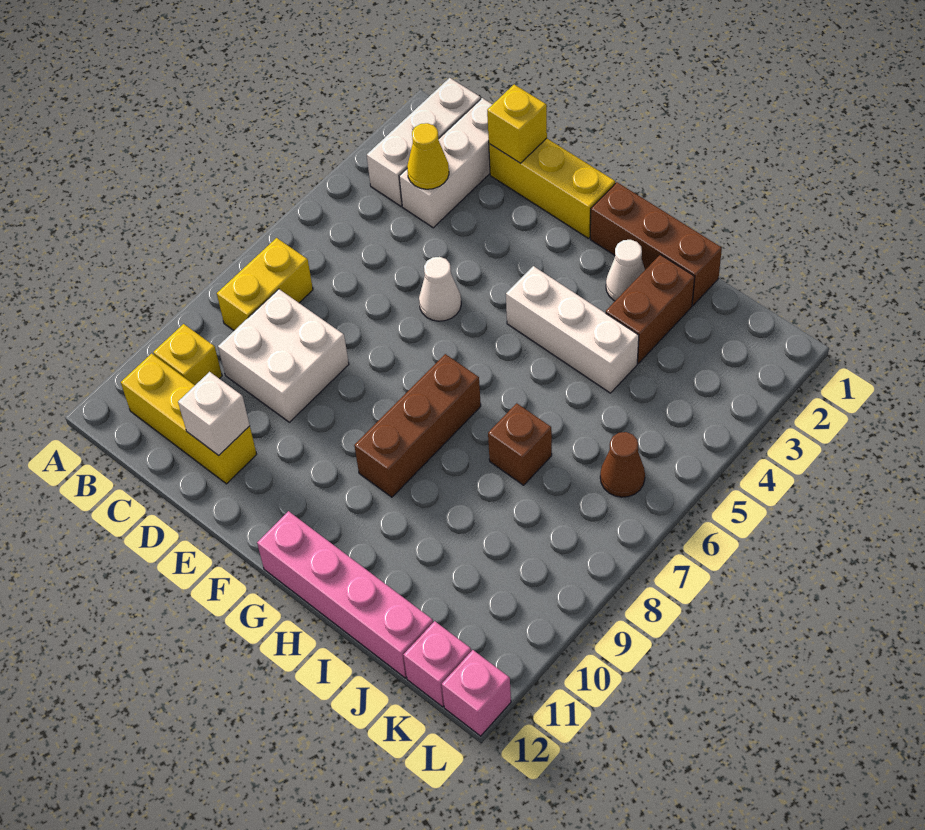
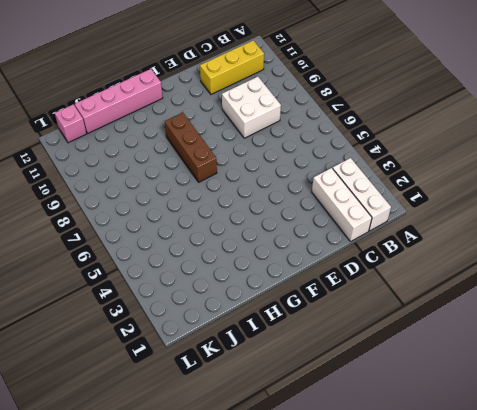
none -> yellow 1x2 brick [217,238,313,330]
none -> yellow 1x1 brick [153,324,222,385]
none -> yellow 1x3 brick [489,138,615,238]

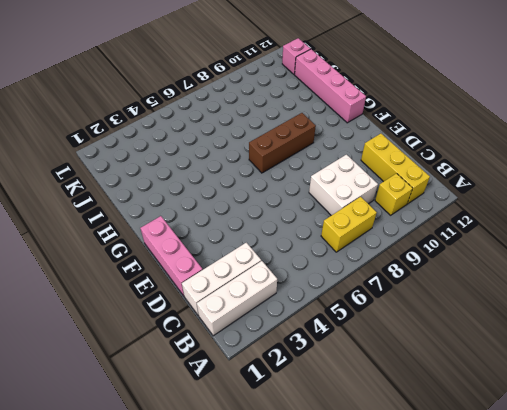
pink 1x3 brick [140,216,203,296] -> yellow 1x3 brick [489,138,615,238]
none -> white 1x1 cone [419,257,461,321]
none -> brown 1x3 brick [590,182,722,305]
none -> white 1x3 brick [506,266,639,393]

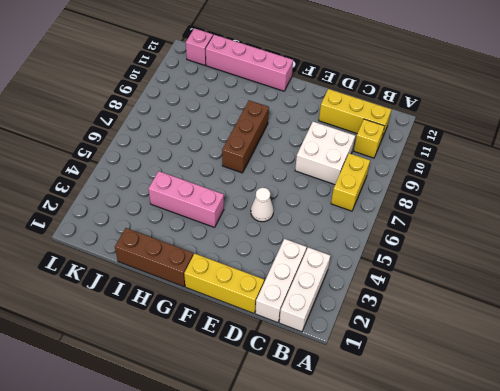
pink 1x3 brick [148,171,224,227] -> white 1x3 brick [506,266,639,393]
none -> white 1x1 cone [606,240,645,301]
none -> brown 1x2 brick [606,255,695,363]
none -> brown 1x1 brick [488,403,552,485]

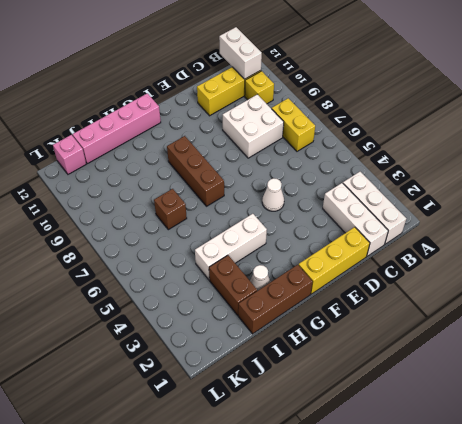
white 1x2 brick [219,27,262,79] -> none
none -> brown 1x1 cone [600,432,645,497]
none -> pink 1x1 brick [442,650,511,736]
none -> yellow 1x1 cone [407,123,449,189]

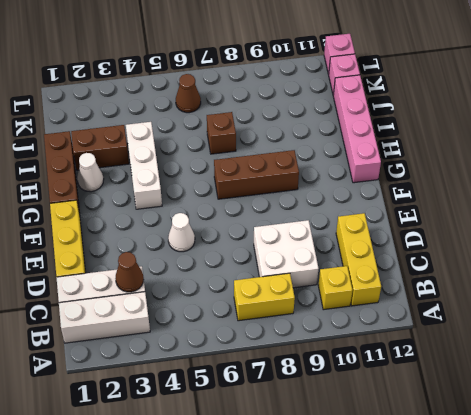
brown 1x1 cone [115,252,144,292] -> yellow 1x1 cone [407,123,449,189]
none -> yellow 1x1 brick [487,85,547,163]
none -> white 1x1 brick [178,372,250,455]

